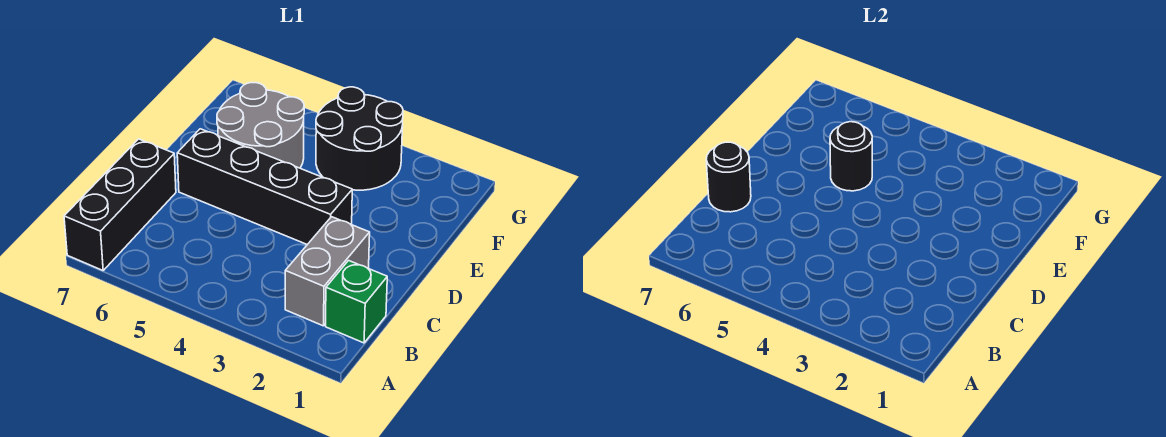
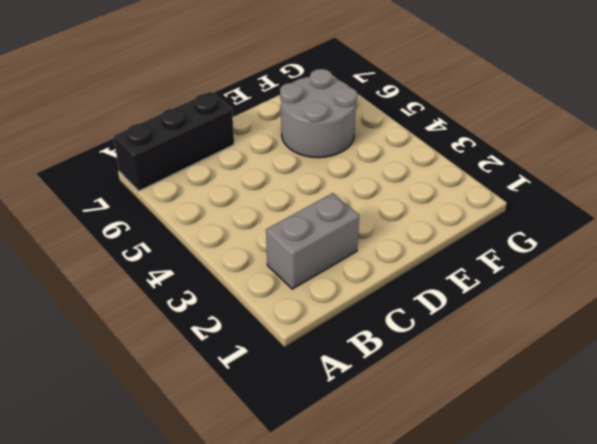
none -> green 1x1 brick [326,261,387,343]
none -> black 1x4 brick [177,129,352,245]

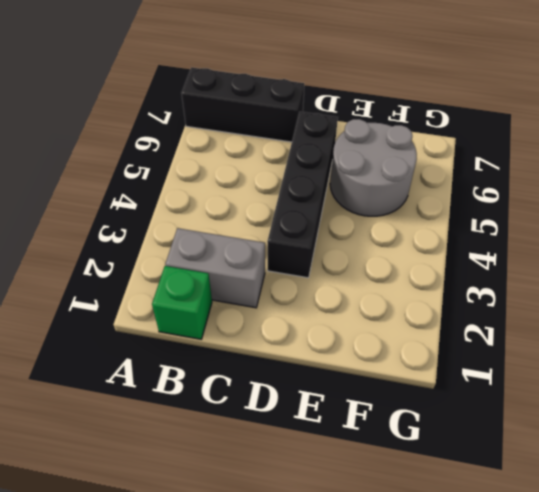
none -> black 2x2 round brick [316,87,403,190]
none -> black 1x1 round brick [706,142,751,212]

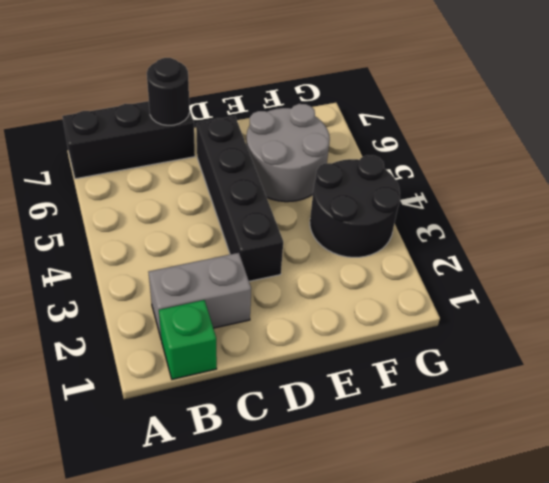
none -> black 1x1 round brick [830,122,872,191]

